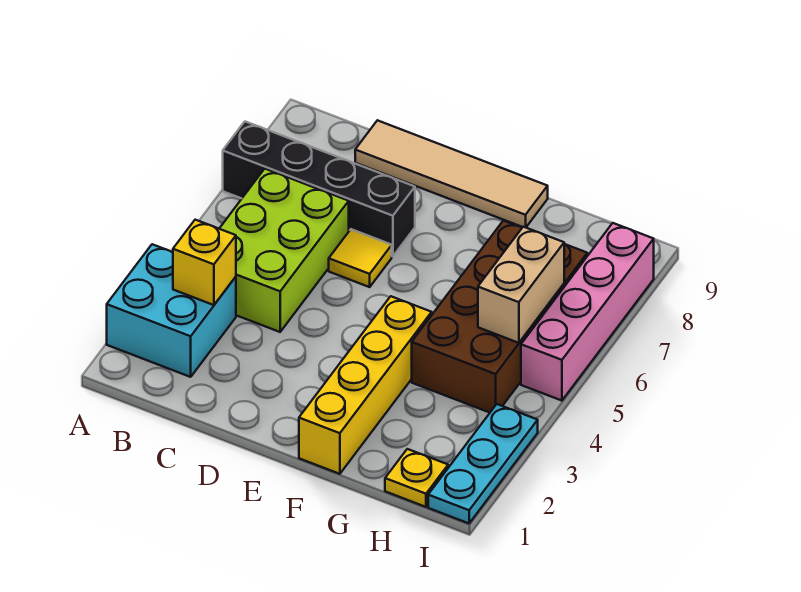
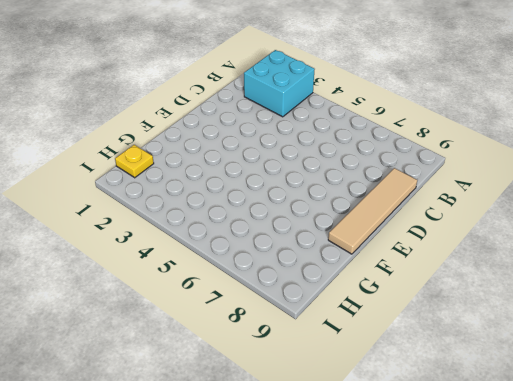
none -> black 1x4 brick [223,122,415,256]
none -> lime 2x3 brick [219,169,349,332]
none -> yellow 1x1 tile [329,229,392,287]

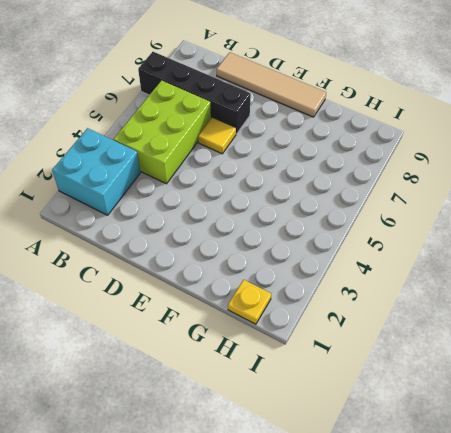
none -> yellow 1x4 brick [299,296,432,474]
none -> brown 2x4 brick [412,221,587,413]
none -> cyan 1x3 plate [428,404,538,523]

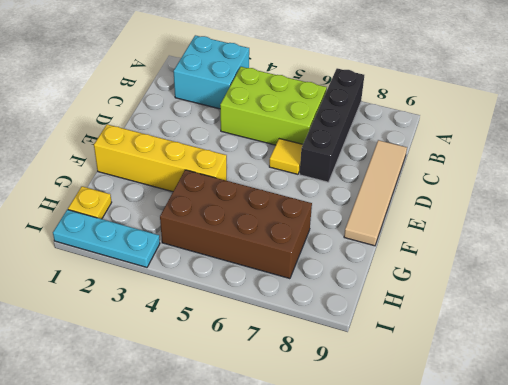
none -> pink 1x4 brick [521,223,654,401]
none -> yellow 1x1 brick [173,220,236,305]
none -> tan 1x2 brick [478,227,564,343]

